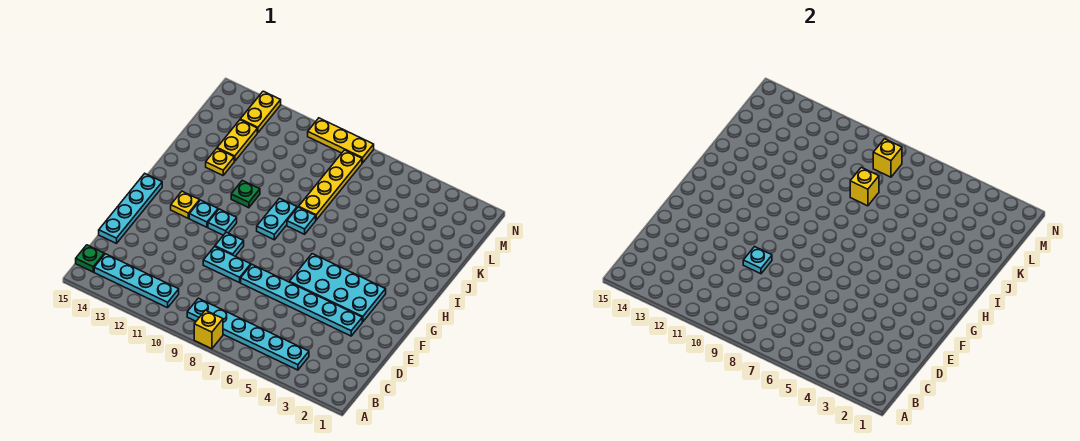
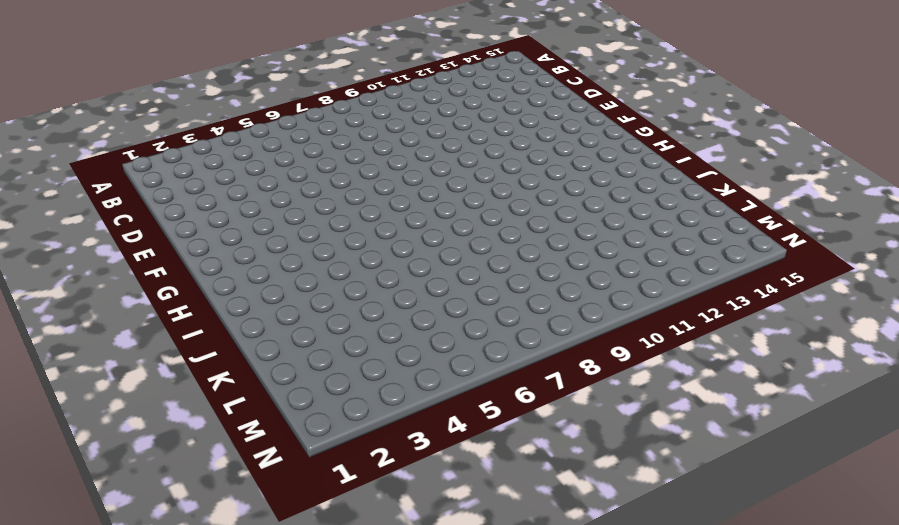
none -> yellow 1x1 brick [194,310,223,349]
none -> cyan 1x6 plate [187,298,309,370]
none -> cyan 1x4 plate [94,254,179,308]

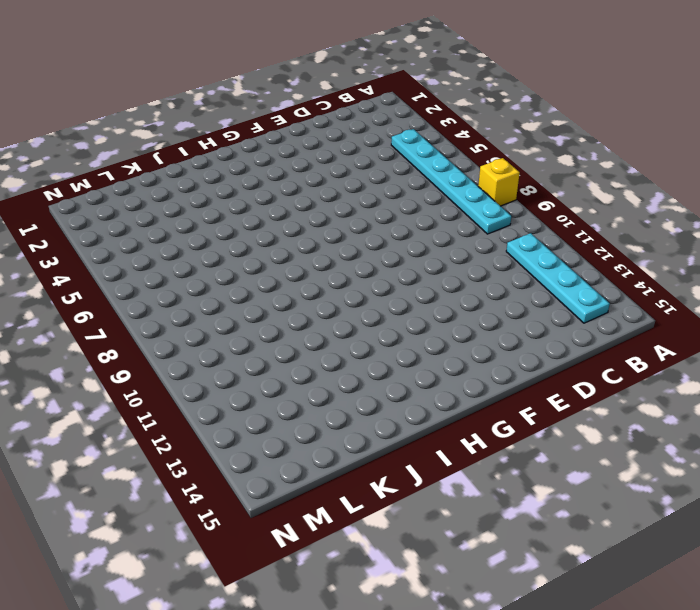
none -> green 1x1 plate [76,245,104,272]
none -> cyan 1x4 plate [99,174,162,244]
none -> cyan 1x6 plate [241,264,362,336]

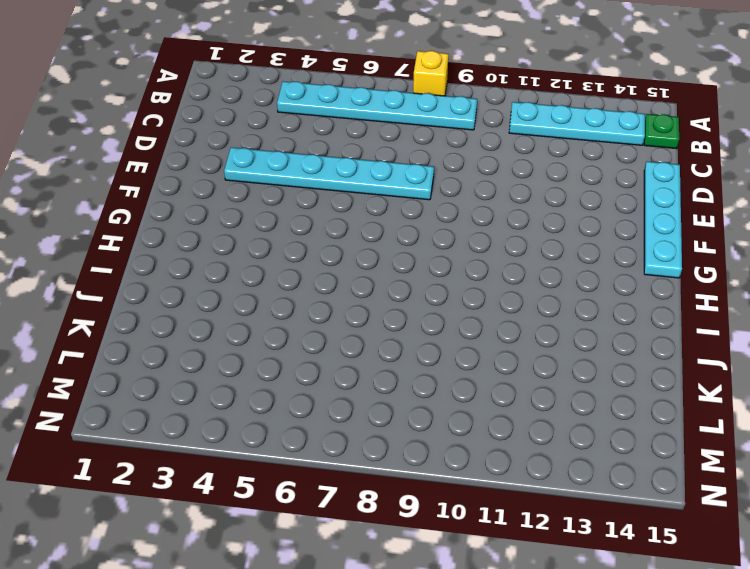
none -> cyan 1x2 plate [203,247,251,283]
none -> cyan 2x4 plate [290,254,386,322]
none -> cyan 1x1 plate [215,232,244,256]

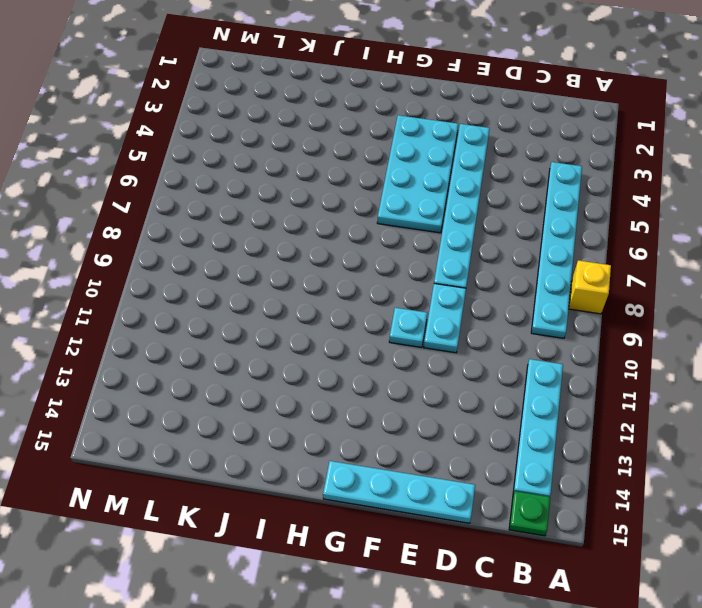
none -> cyan 1x1 plate [208,209,237,235]
none -> cyan 1x1 plate [189,200,218,227]
none -> yellow 1x1 plate [171,191,200,218]

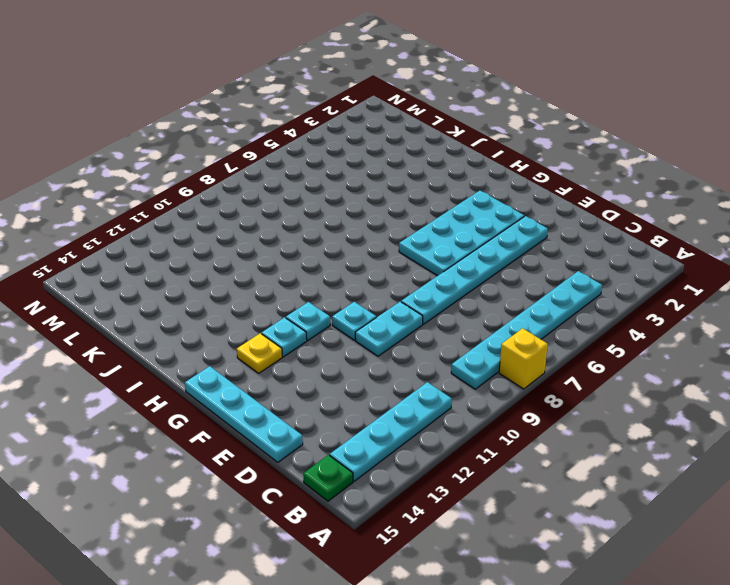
none -> cyan 1x2 plate [257,198,297,240]
none -> cyan 1x1 plate [287,207,316,234]
none -> green 1x1 plate [231,180,260,208]

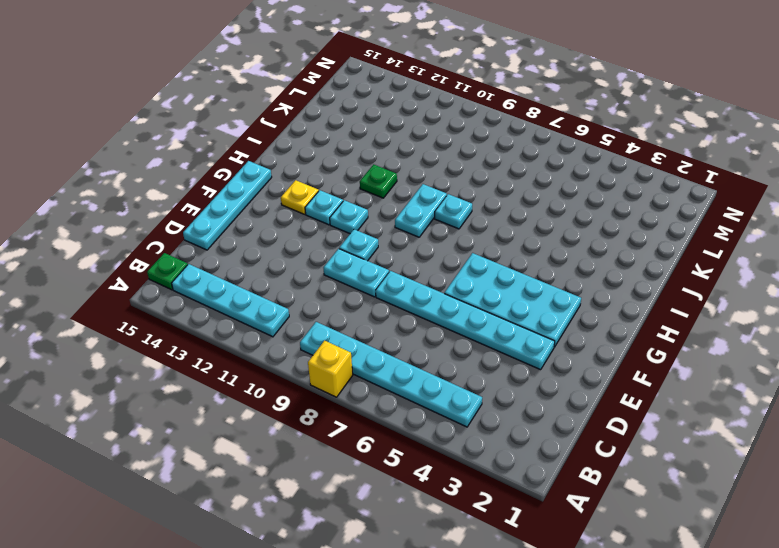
none -> yellow 1x4 plate [299,150,362,220]
none -> yellow 1x1 plate [206,148,234,175]
none -> yellow 1x2 plate [217,120,257,161]

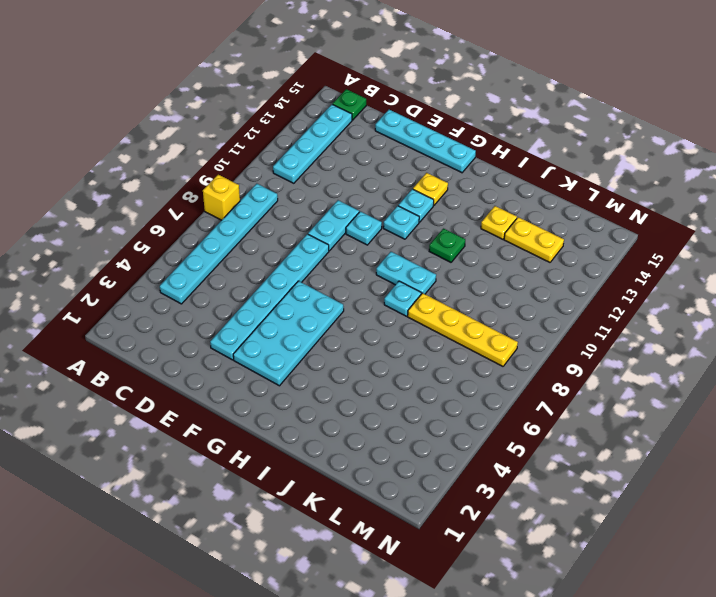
none -> yellow 1x2 plate [240,91,281,133]
none -> yellow 1x3 plate [308,118,374,163]
none -> cyan 1x1 plate [743,247,772,274]

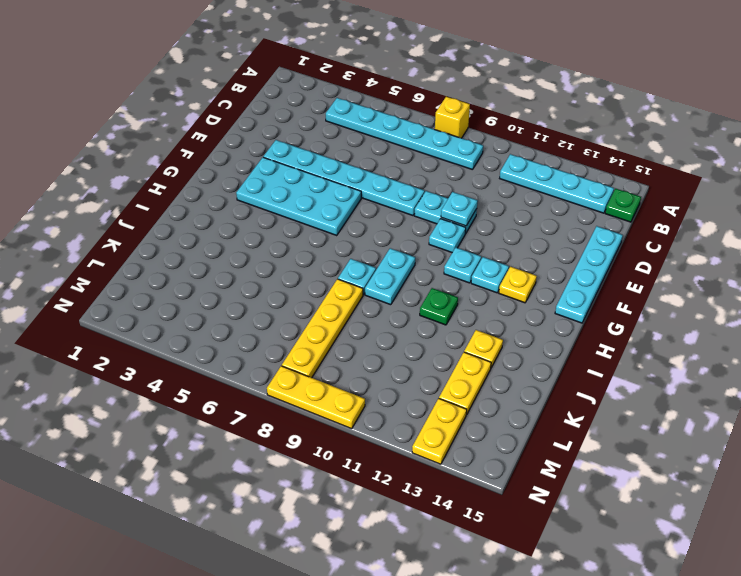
none -> yellow 1x1 brick [850,167,879,206]
none -> yellow 1x1 brick [873,139,902,177]

